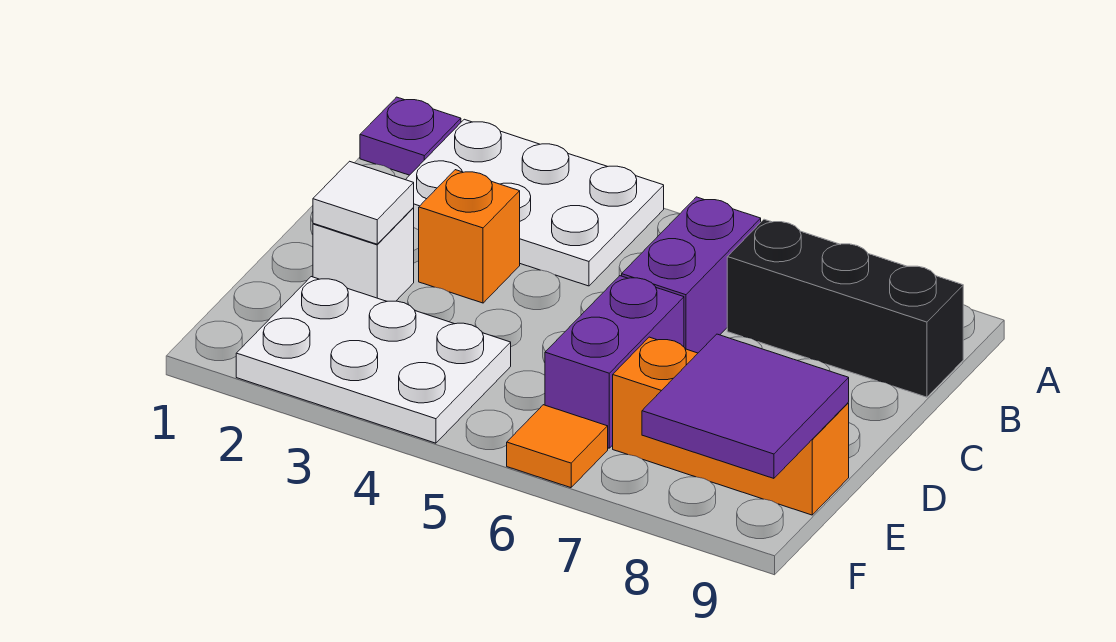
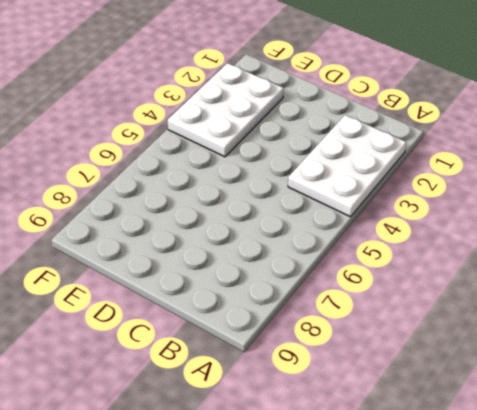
none -> purple 1x1 plate [360,97,461,175]
none -> purple 1x2 brick [622,197,761,353]
none -> black 1x3 brick [727,219,963,397]

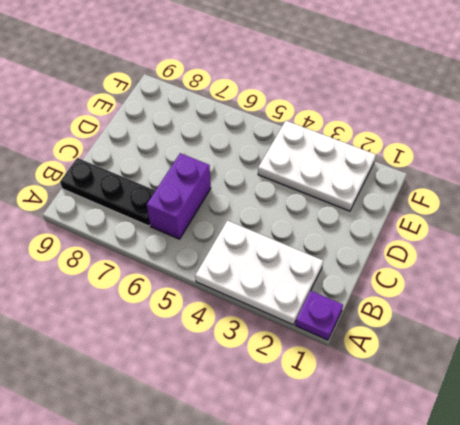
black 1x3 plate [60,158,156,226] -> black 1x3 brick [727,219,963,397]
none -> orange 1x1 brick [419,170,520,303]
none -> white 1x1 brick [313,208,414,301]
none -> purple 1x2 brick [545,276,684,448]

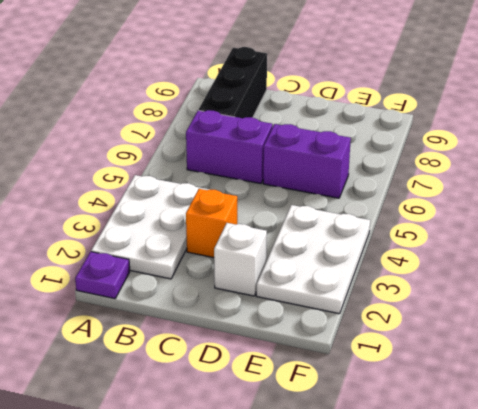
none -> orange 1x3 brick [613,337,849,515]
none -> orange 1x1 tile [507,405,608,488]
none -> white 1x1 tile [313,161,414,244]

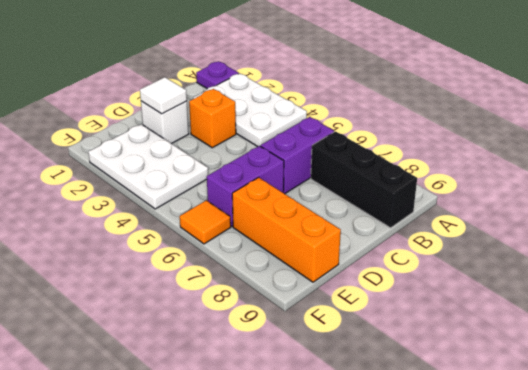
none -> purple 2x2 tile [642,334,849,478]

